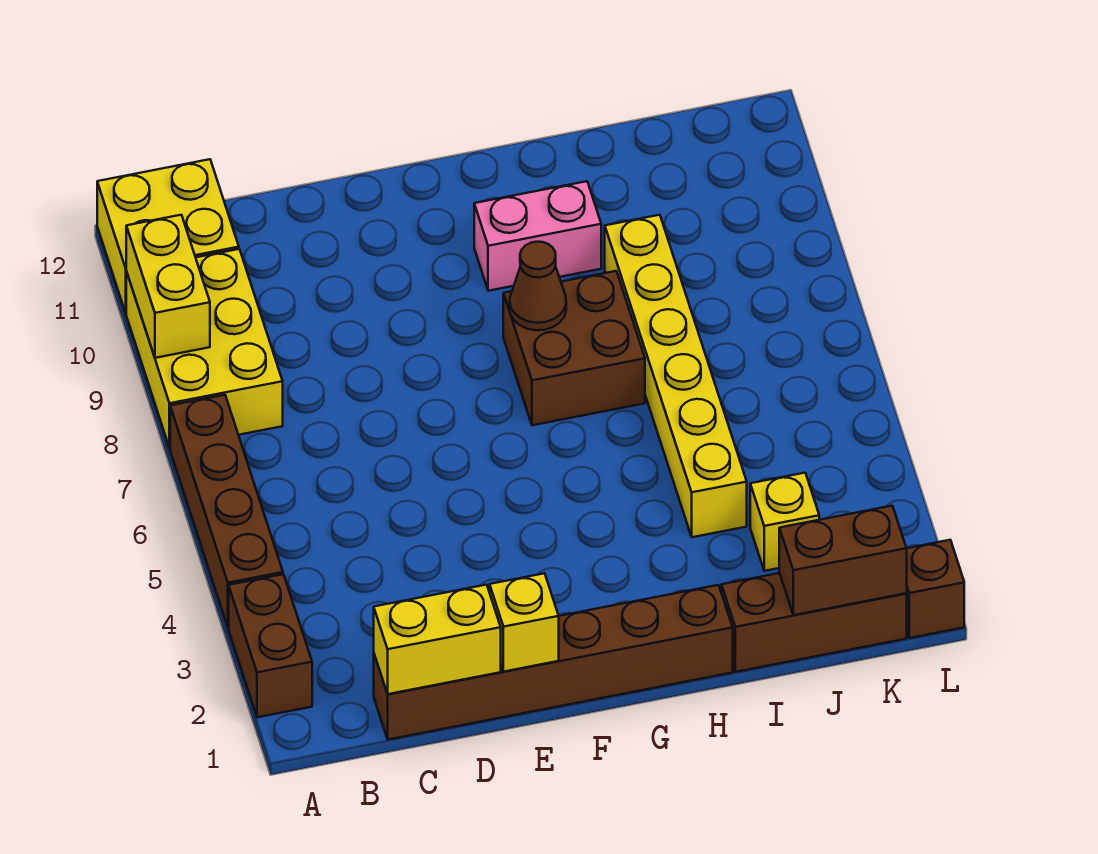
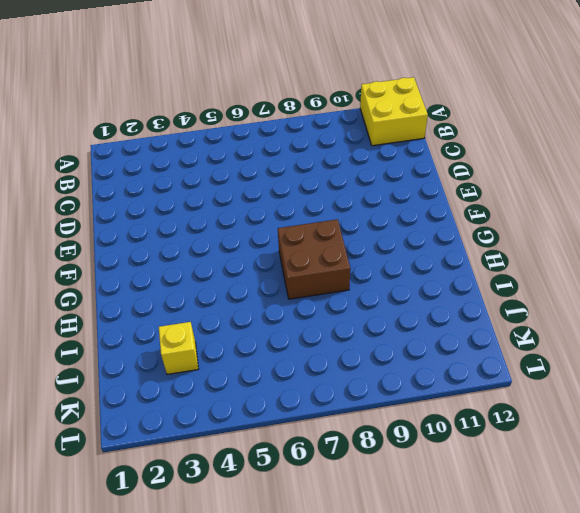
none -> brown 1x2 brick [229,574,312,717]
none -> brown 1x4 brick [170,395,283,628]
none -> yellow 2x3 brick [126,249,283,448]

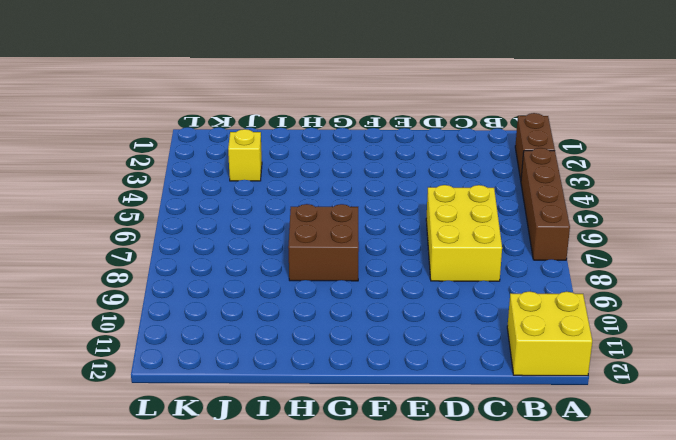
yellow 2x3 brick [426,185,502,281] -> yellow 2x3 brick moved to [126,249,283,448]
none -> brown 1x6 brick [374,585,733,740]
none -> pink 1x2 brick [474,181,601,291]
none -> brown 1x3 brick [721,573,907,672]

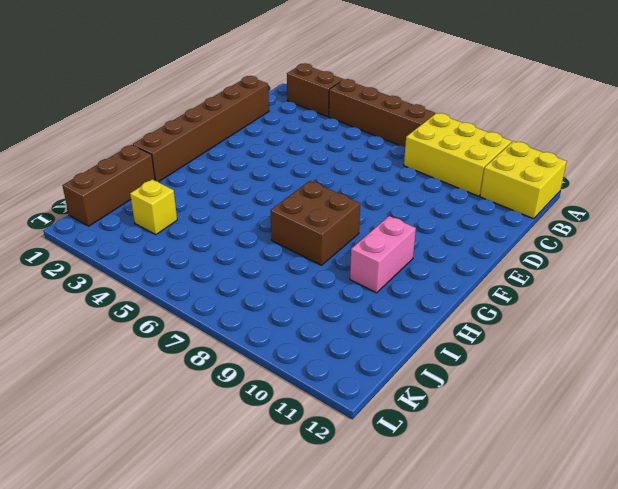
none -> yellow 1x6 brick [605,215,747,537]
none -> brown 1x1 brick [906,540,964,638]
none -> yellow 1x2 brick [126,215,210,358]

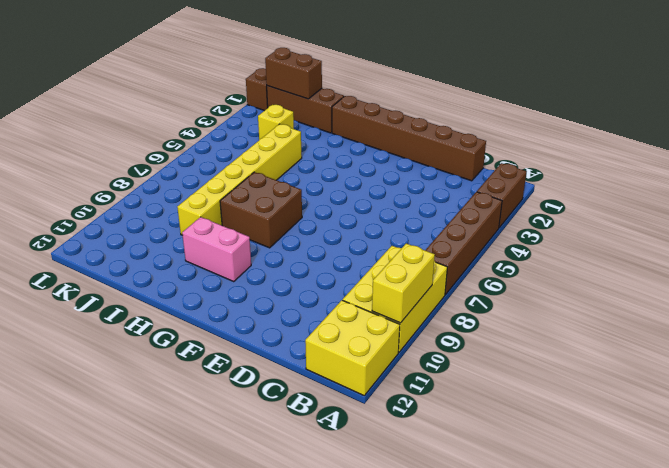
none -> yellow 1x2 brick [374,585,501,694]
none -> yellow 1x1 brick [490,573,559,672]
none -> brown 1x1 cone [510,242,566,330]

